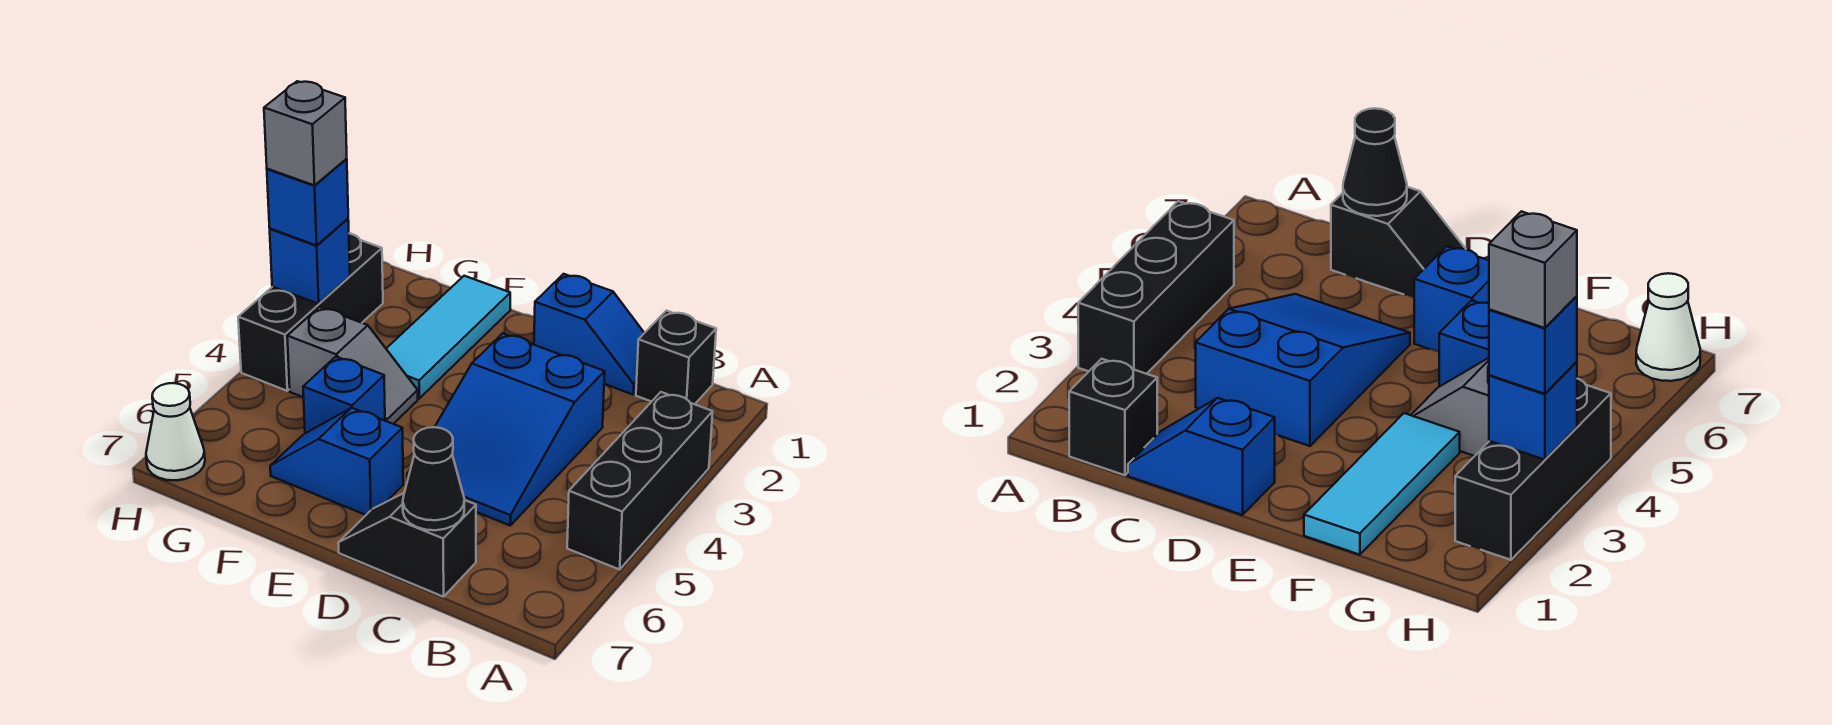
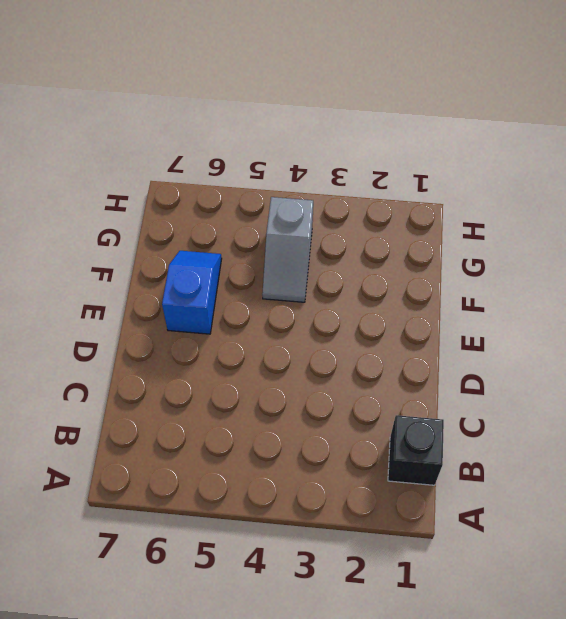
none -> black 1x3 brick [567,392,713,569]
none -> blue 1x2 slope [534,274,644,394]
none -> blue 2x3 slope [407,333,605,525]

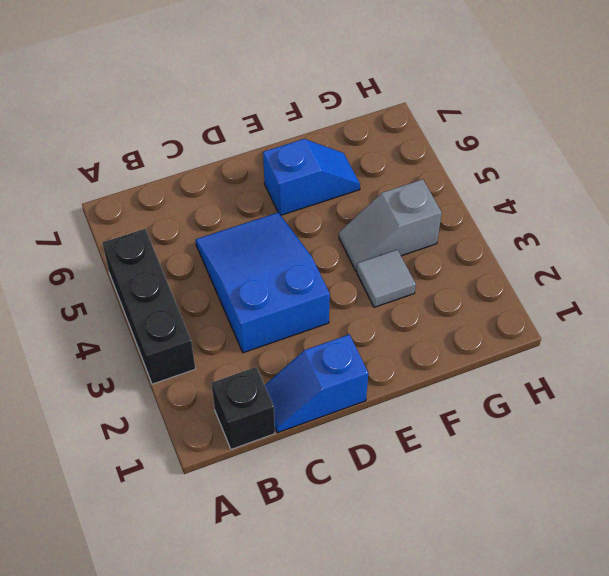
grey 1x1 tile [357,250,416,307] -> cyan 1x3 tile [386,276,510,398]
none -> black 1x2 slope [338,493,476,597]
none -> blue 1x1 brick [303,357,385,433]
none -> black 1x3 brick [238,234,383,391]

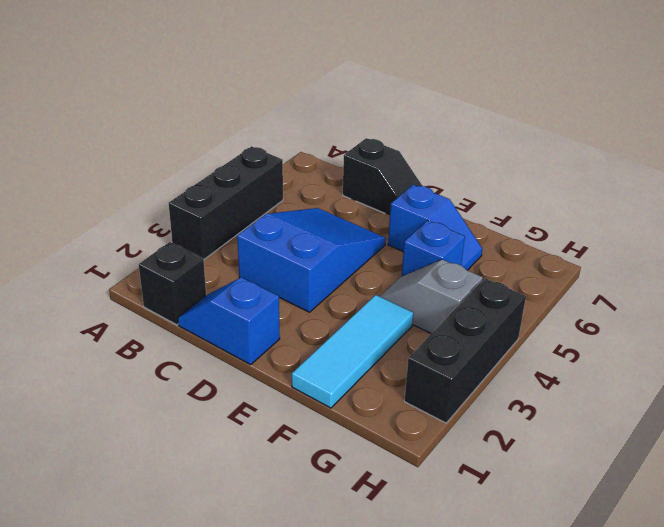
none -> white 1x1 cone [146,383,205,480]
none -> black 1x1 cone [403,427,464,530]
none -> blue 1x1 brick [270,219,350,304]

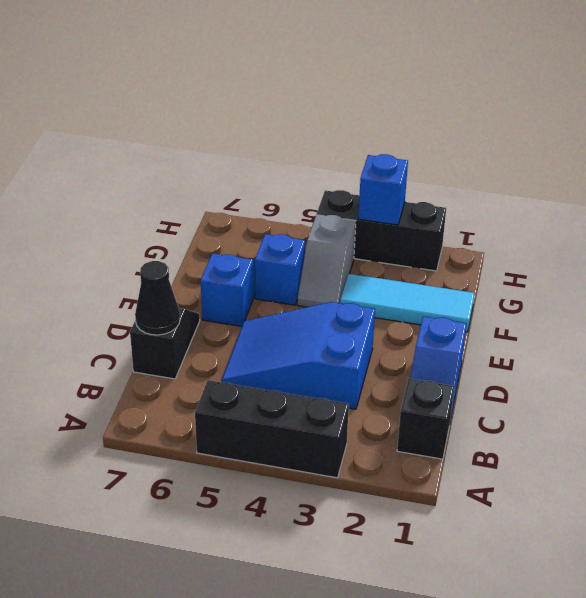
none -> white 1x1 cone [146,383,205,480]
none -> blue 1x1 brick [267,159,348,245]
none -> grey 1x1 brick [264,81,347,185]

